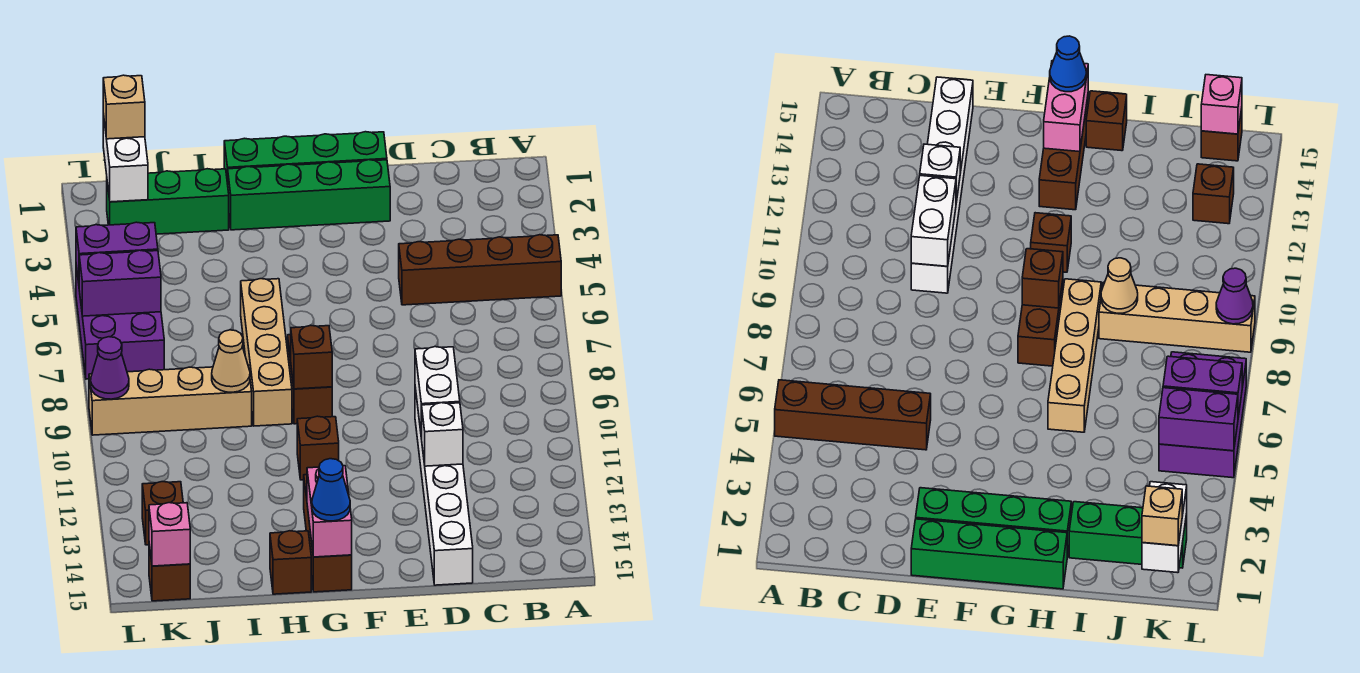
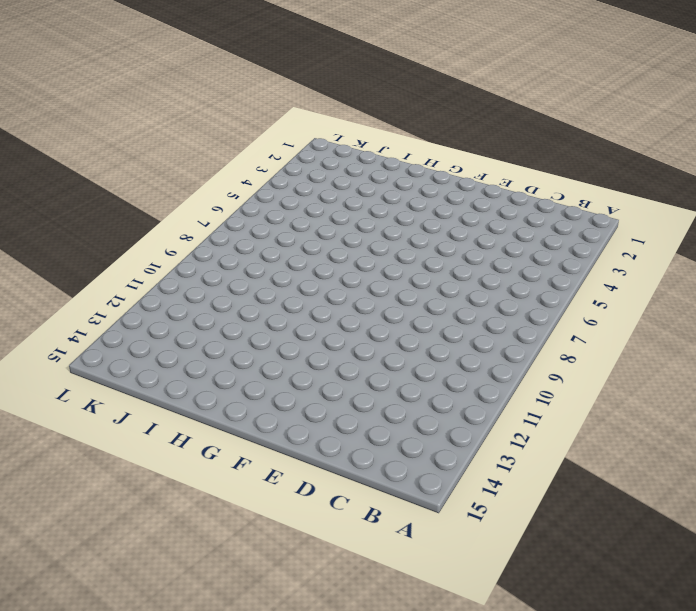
none -> brown 1x4 brick [399,235,561,305]
none -> white 1x6 brick [415,388,473,585]
none -> green 1x4 brick [224,132,387,184]

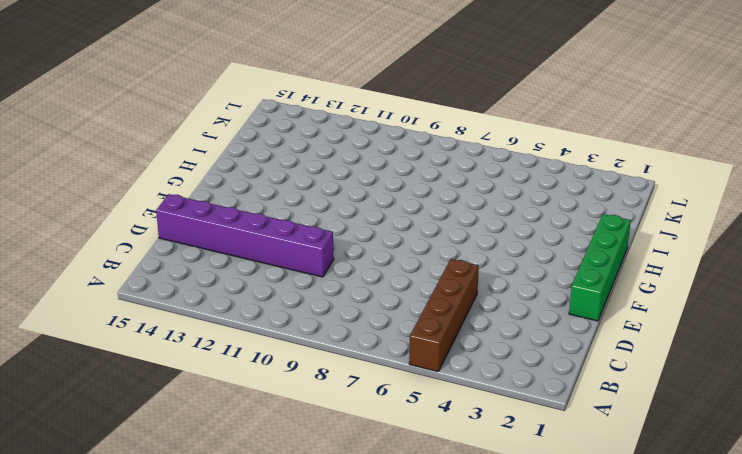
purple 1x6 brick [156,194,334,277] -> white 1x6 brick [415,388,473,585]
none -> green 1x4 brick [228,160,390,230]
none -> brown 1x2 brick [288,334,332,424]
none -> brown 1x1 brick [297,416,339,480]

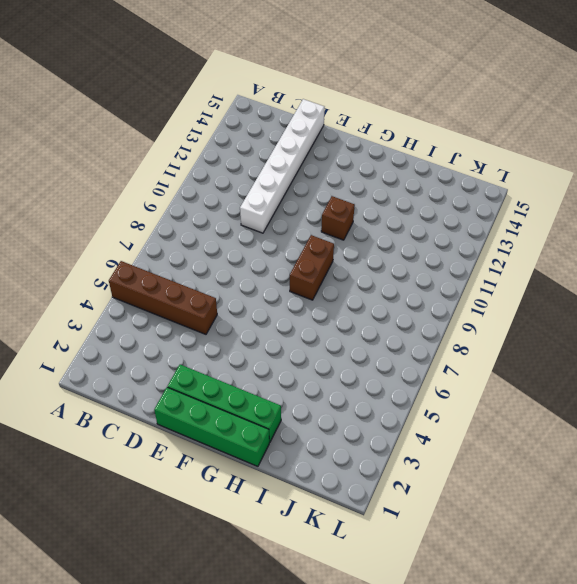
none -> brown 1x3 brick [304,475,352,592]
none -> tan 1x4 brick [241,279,292,426]
none -> brown 1x1 brick [270,531,311,594]

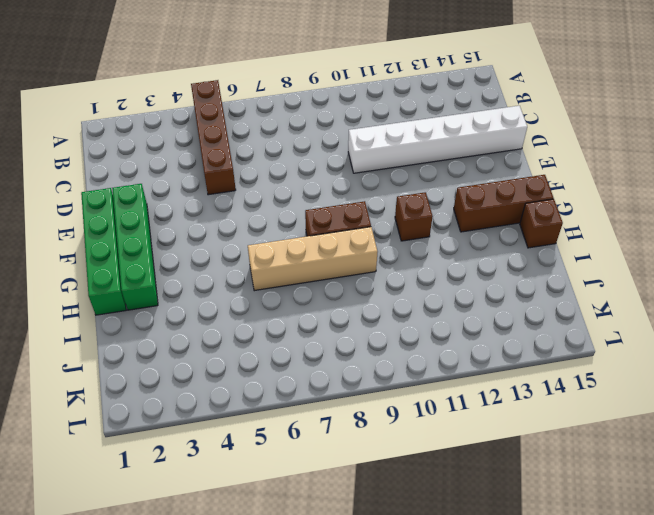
none -> green 1x3 brick [107,169,229,234]
none -> tan 1x4 brick [89,365,252,435]
none -> purple 2x3 brick [76,266,164,379]

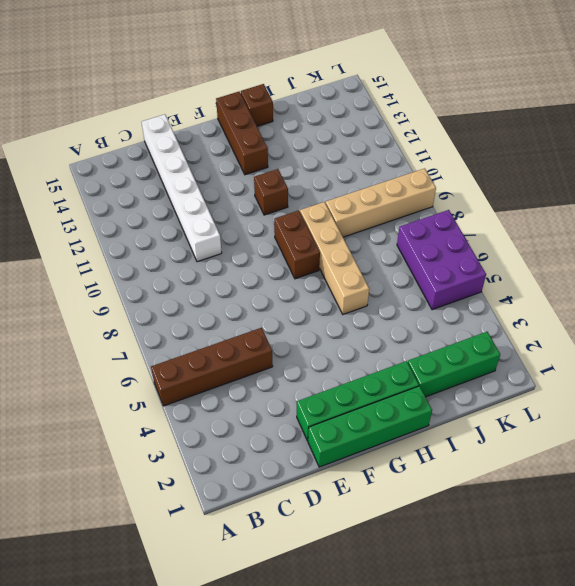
none -> brown 1x1 brick [142,482,183,545]
none -> brown 1x1 brick [149,545,190,601]
none -> white 1x2 brick [415,347,460,438]

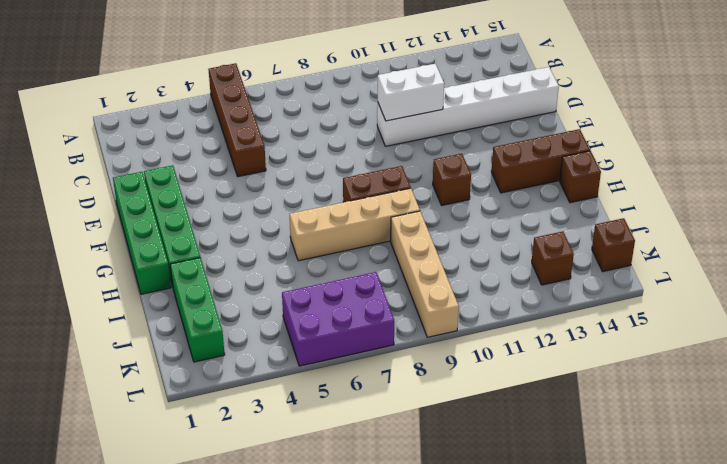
none -> white 1x1 brick [421,403,463,466]
none -> brown 1x1 brick [291,325,332,389]
none -> pink 1x2 brick [307,466,352,557]

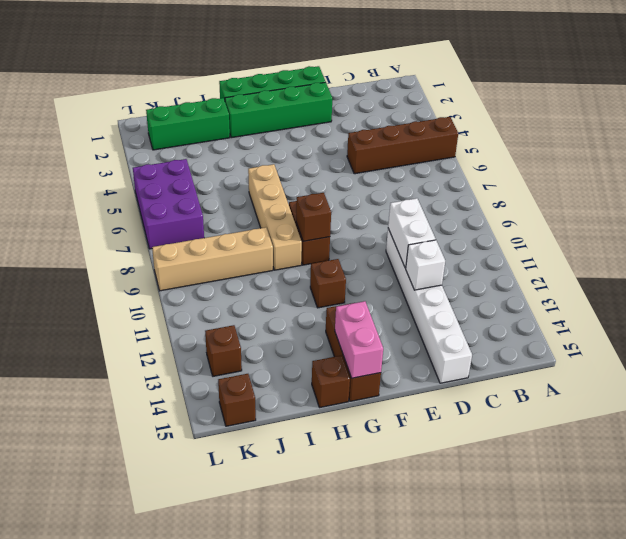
none -> tan 1x1 cone [212,330,250,392]
none -> white 1x2 brick [103,114,148,202]
none -> purple 1x2 brick [76,222,158,283]

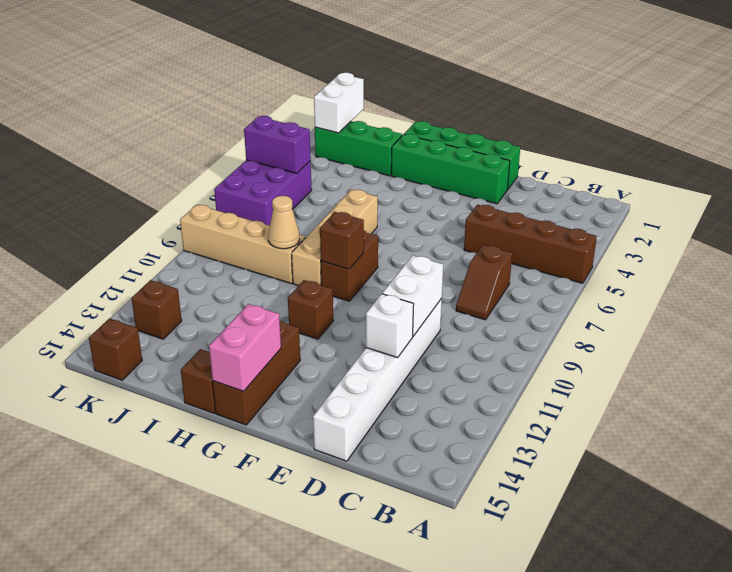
brown 1x2 slope [456,245,512,320] -> none
none -> purple 1x2 brick [79,250,161,316]
none -> pink 1x1 brick [149,503,190,566]
none -> purple 1x1 cone [91,337,129,399]

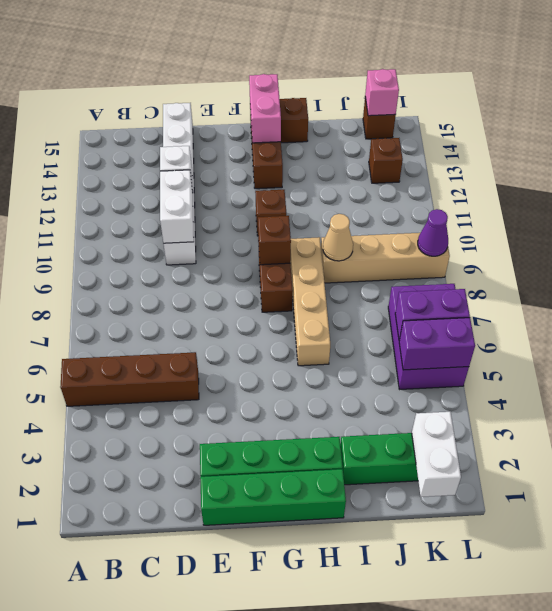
none -> blue 1x1 cone [312,459,350,521]
none -> tan 1x1 brick [103,75,145,139]

